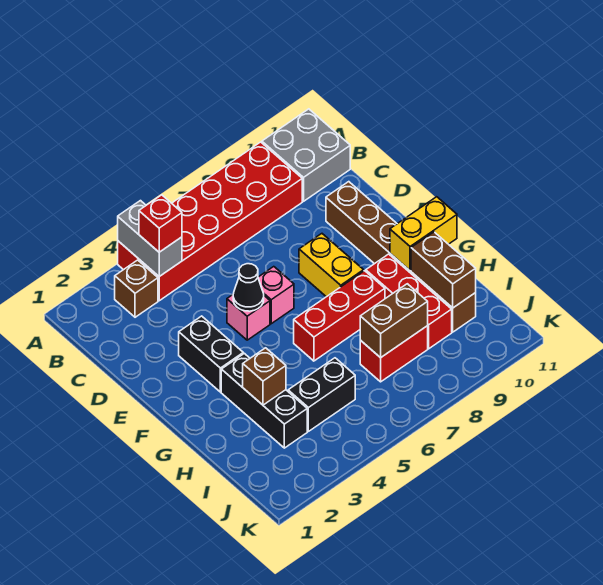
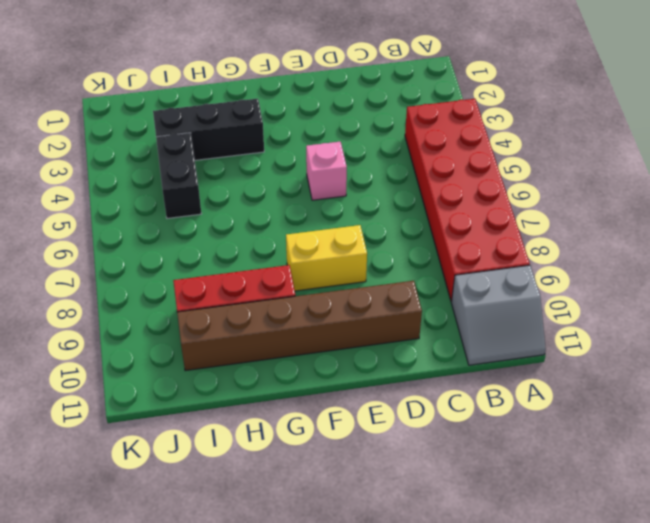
grey 2x2 slope [451,265,546,365] -> grey 2x2 brick [262,109,350,201]
none -> brown 1x1 brick [115,260,158,317]
none -> black 1x2 brick [179,316,243,392]
none -> pink 1x1 brick [258,267,294,324]

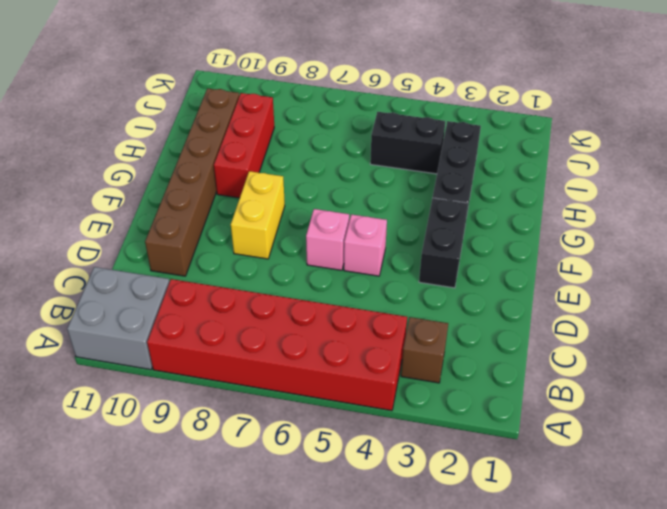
none -> red 1x3 brick [294,271,385,361]
none -> red 1x2 brick [360,326,428,382]
none -> grey 1x2 brick [118,201,182,276]

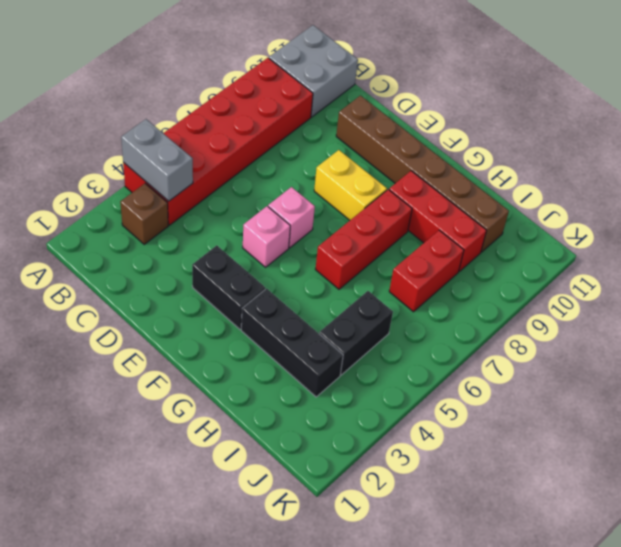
none -> black 1x1 cone [233,264,264,311]
none -> yellow 1x2 brick [390,197,457,270]
none -> brown 1x1 brick [243,348,286,405]

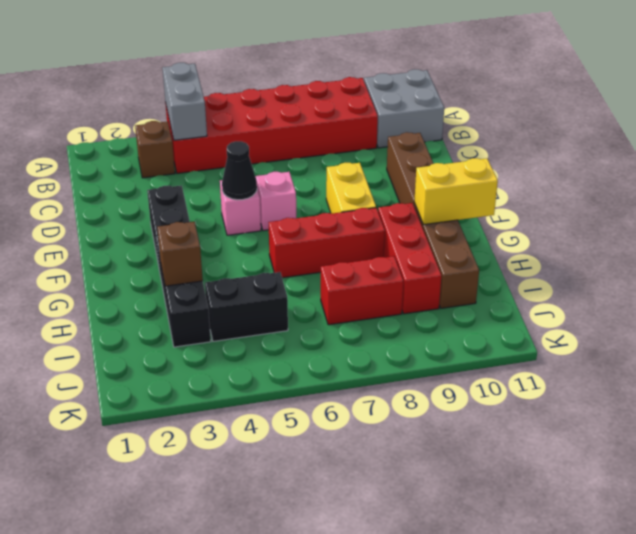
none -> brown 1x2 brick [411,232,476,308]
none -> brown 1x2 brick [360,284,428,358]
none -> red 1x1 brick [139,195,182,252]

